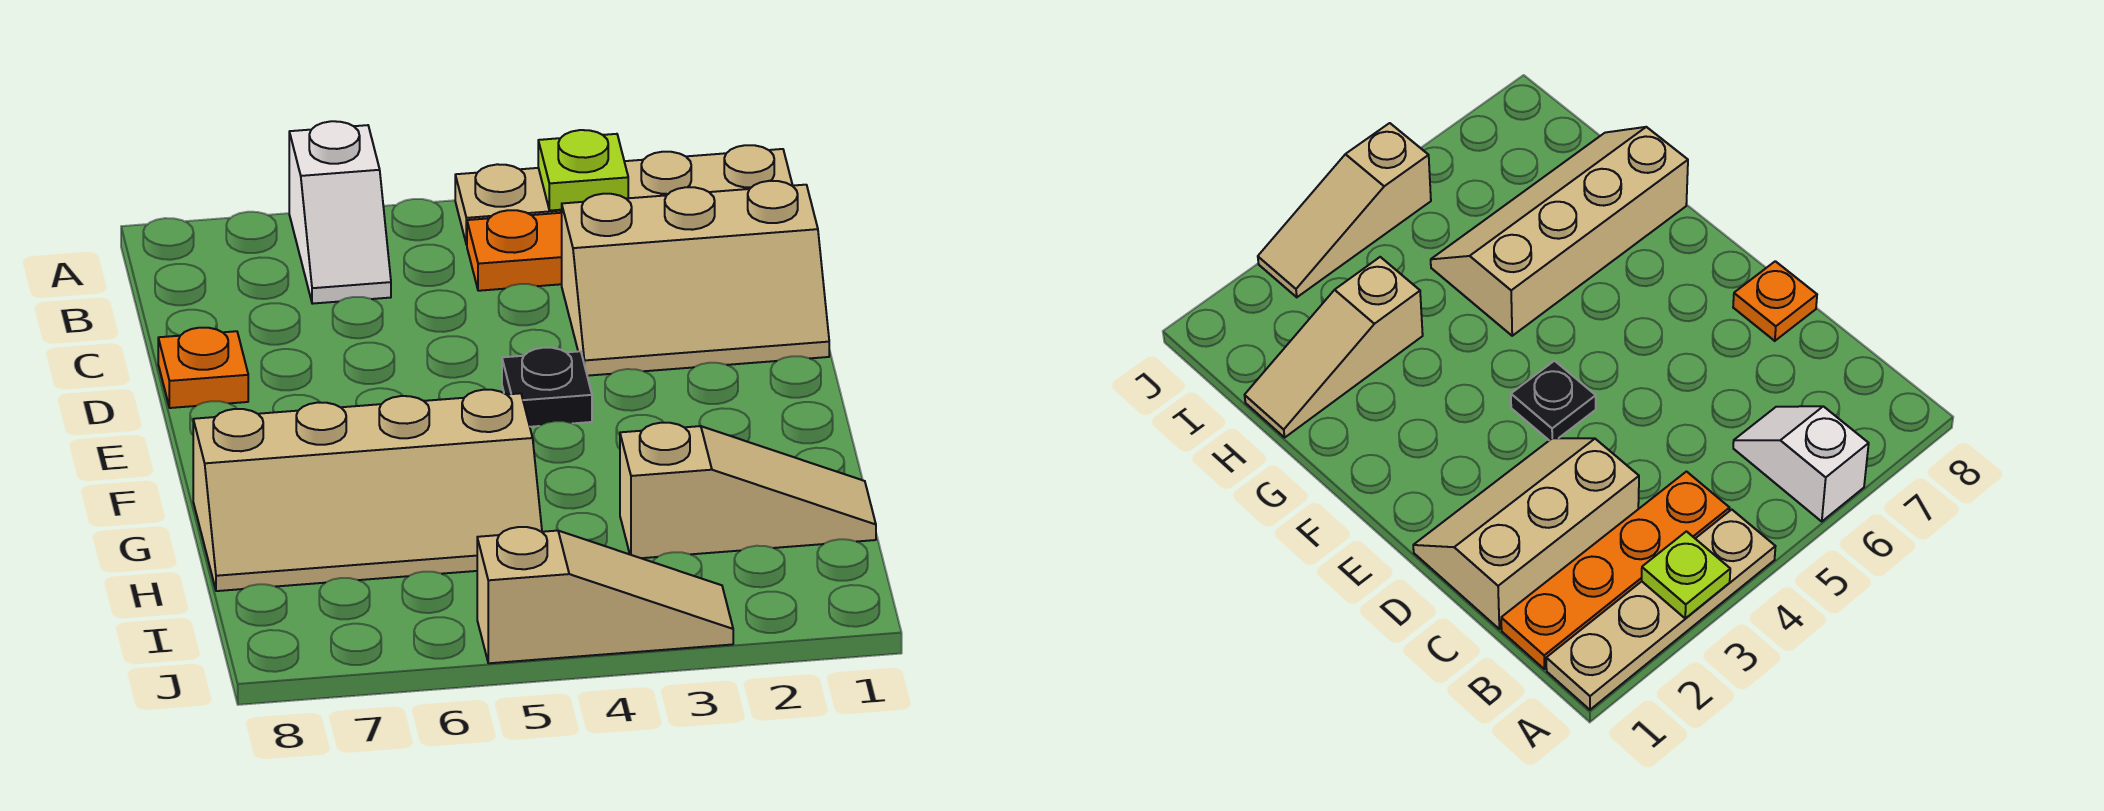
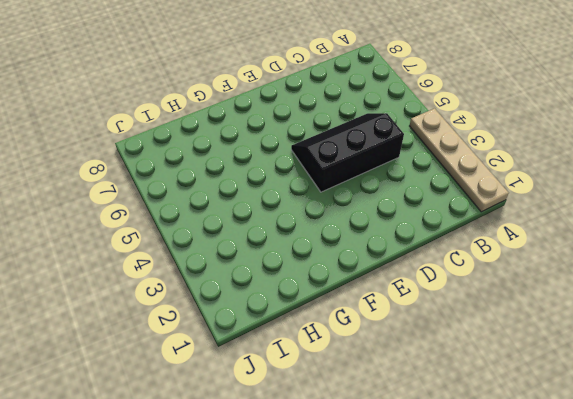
black 2x3 slope [291,113,404,192] -> black 1x1 plate [502,348,592,427]
none -> white 1x2 slope [289,121,391,304]
none -> orange 1x4 plate [467,210,562,291]

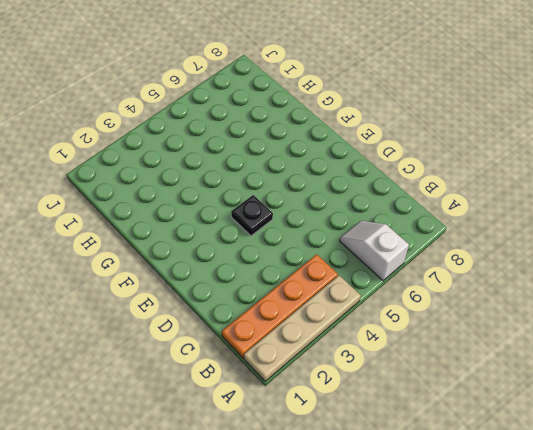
none -> tan 2x3 slope [562,181,829,376]
none -> orange 1x1 plate [158,328,248,408]

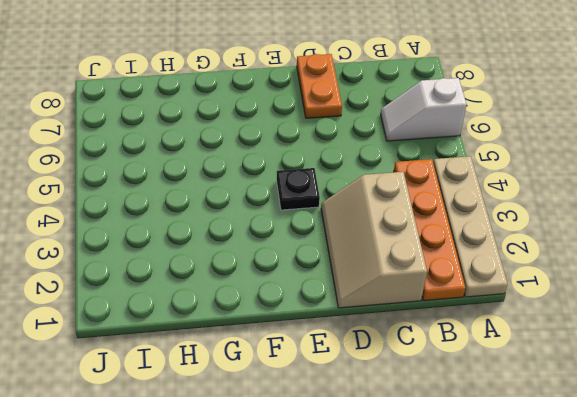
orange 1x2 plate [297,54,342,118] -> orange 1x1 plate [158,328,248,408]
none -> tan 2x4 slope [193,390,542,591]
none -> tan 1x3 slope [620,423,876,558]

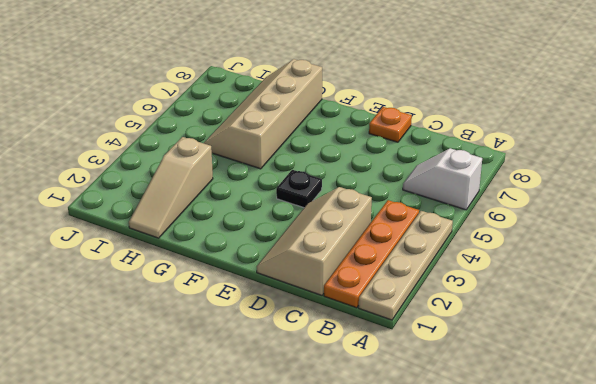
none -> tan 1x3 slope [477,527,733,663]
none -> lime 1x1 plate [538,130,628,211]

